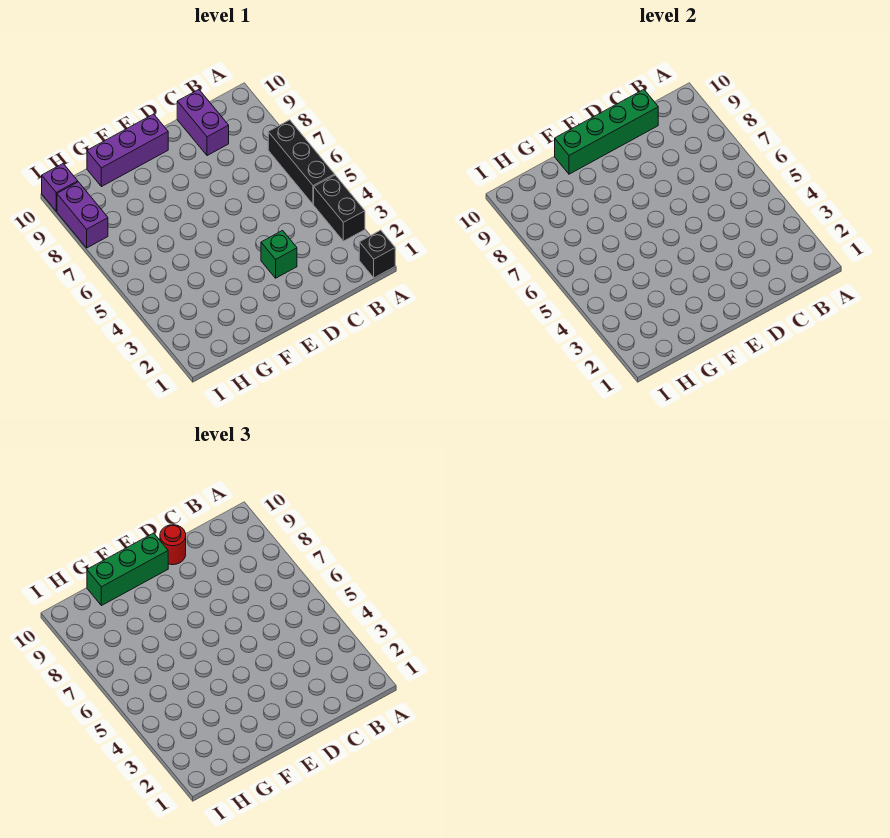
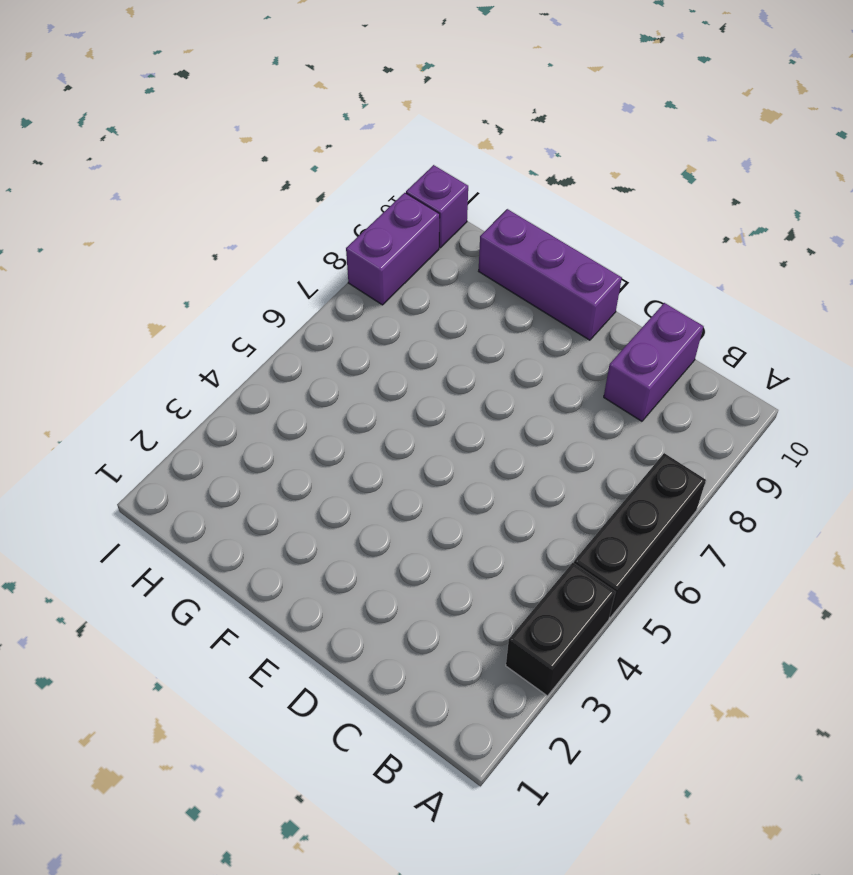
none -> black 1x1 brick [359,230,395,278]
none -> green 1x1 brick [261,231,297,278]

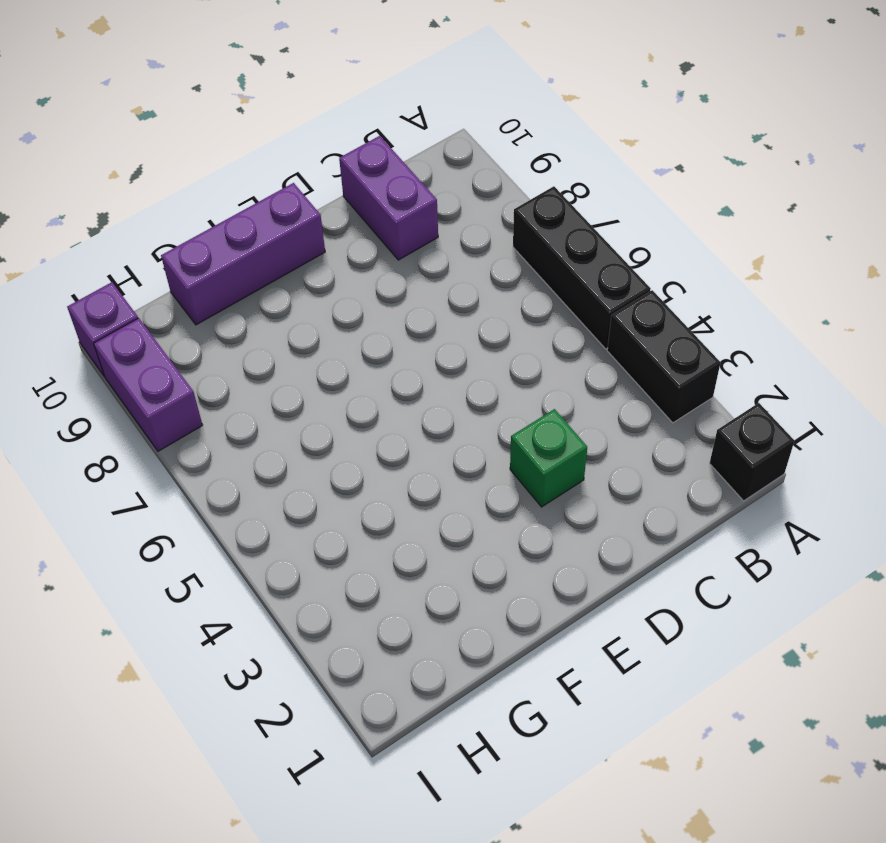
none -> green 1x4 brick [555,90,658,174]
none -> red 1x1 round brick [160,525,186,565]

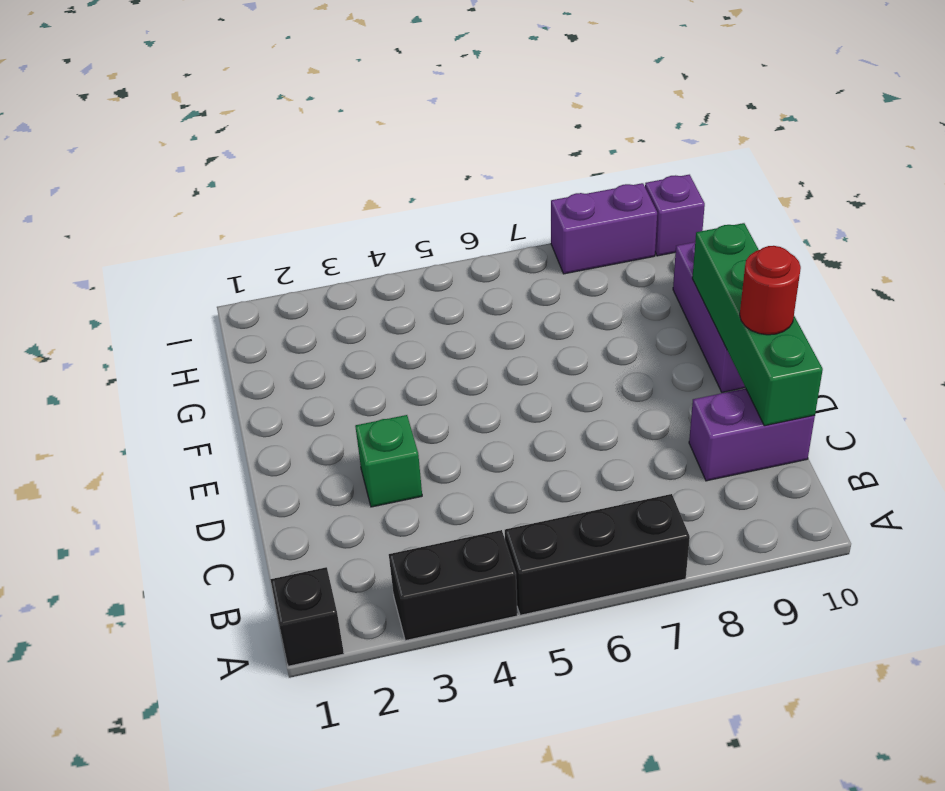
none -> green 1x3 brick [87,533,168,606]

